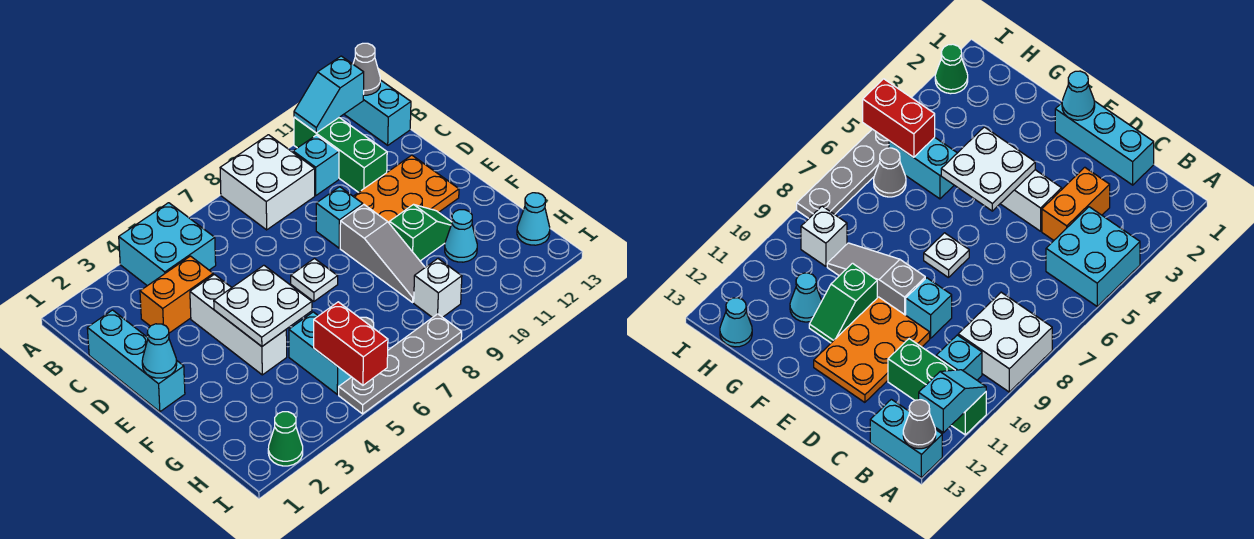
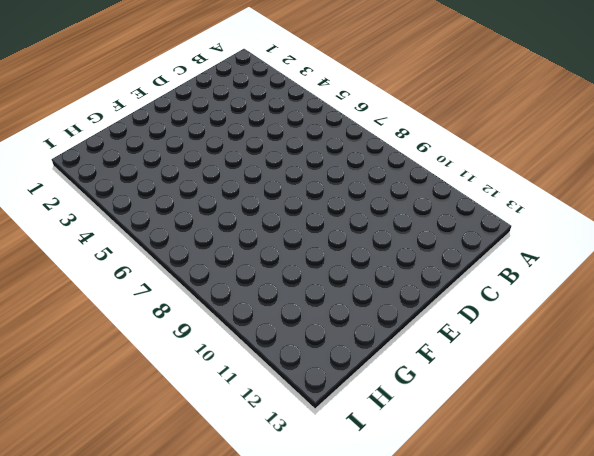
none -> cyan 2x2 brick [119,203,216,286]
none -> white 2x2 brick [220,135,315,230]
none -> green 1x3 brick [294,117,387,192]

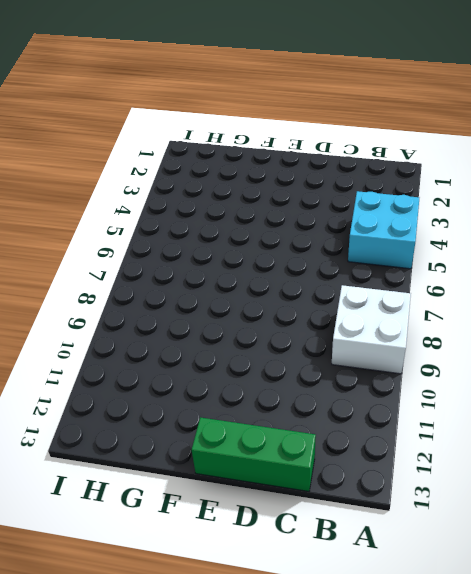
green 1x3 brick [192,417,316,491] -> green 1x3 brick moved to [294,117,387,192]
none -> cyan 1x2 brick [344,80,411,145]
none -> cyan 1x1 brick [293,135,339,195]
none -> cyan 1x3 brick [87,310,185,412]

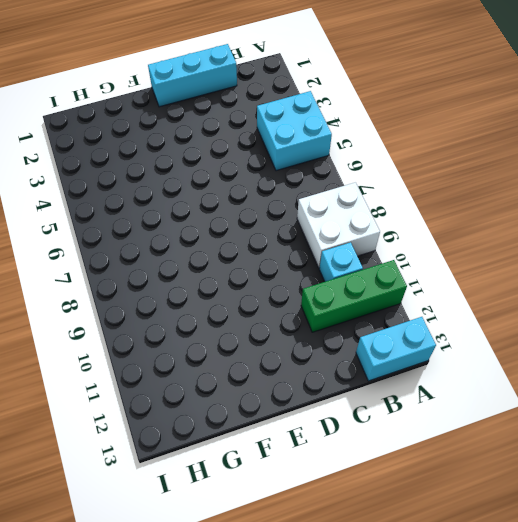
none -> orange 1x2 brick [140,256,213,333]
none -> white 1x3 brick [190,274,287,375]
none -> cyan 1x1 brick [316,187,363,248]

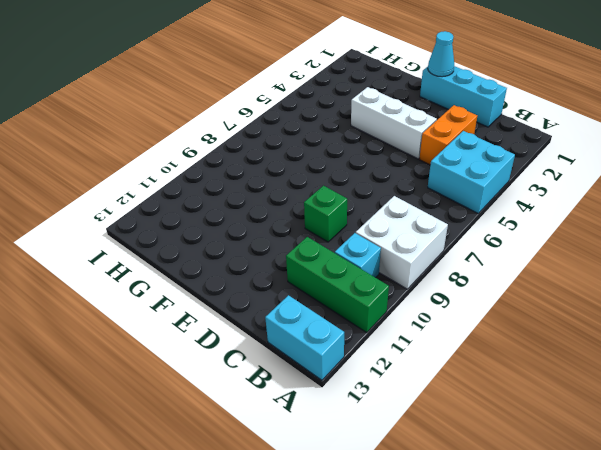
green 1x1 brick [304,186,347,242] -> cyan 1x1 brick [316,187,363,248]
none -> orange 2x3 plate [353,155,459,224]
none -> white 1x1 plate [291,259,338,302]
none -> grey 1x3 slope [340,205,425,302]

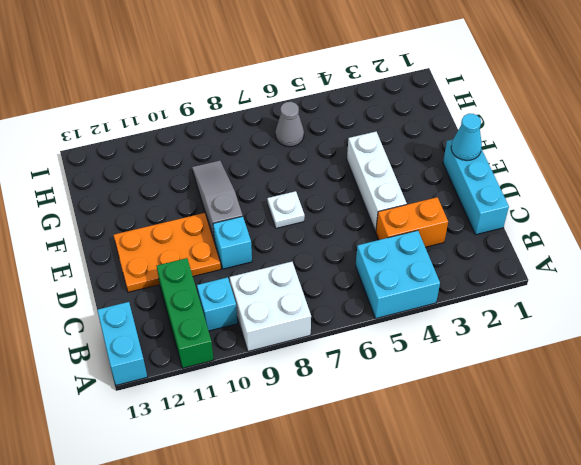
none -> green 1x2 slope [390,204,452,261]
none -> cyan 1x2 brick [289,312,351,394]
none -> cyan 1x1 cone [445,210,477,262]

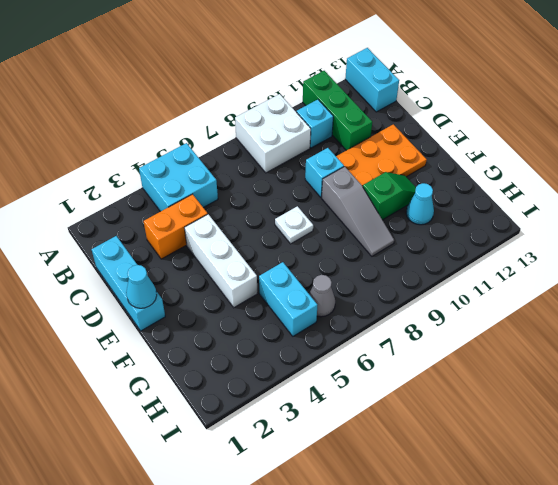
none -> white 1x1 brick [414,259,462,318]
none -> cyan 1x1 cone [517,193,550,245]
none -> green 1x1 cone [268,412,303,466]

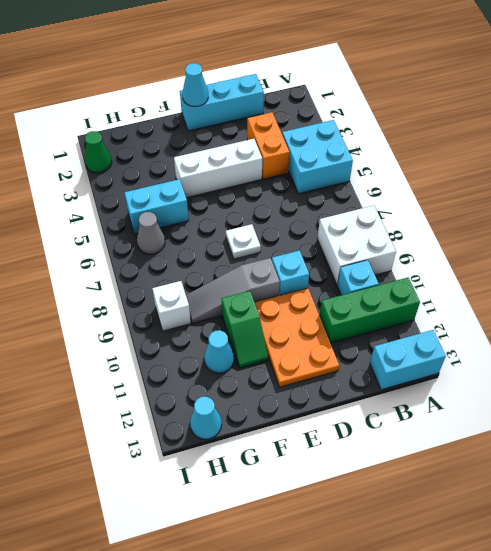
none -> grey 1x4 plate [339,314,462,414]
none -> cyan 1x2 slope [294,56,364,133]
none -> grey 1x1 cone [353,43,380,95]

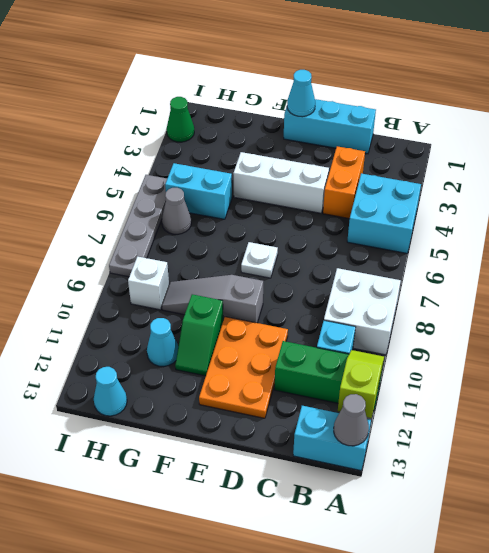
lime 1x2 slope [338,350,384,418] -> cyan 1x2 slope [294,56,364,133]
none -> cyan 1x1 brick [316,187,363,248]
none -> white 2x2 plate [214,265,312,346]
none -> red 1x2 brick [314,302,388,385]

